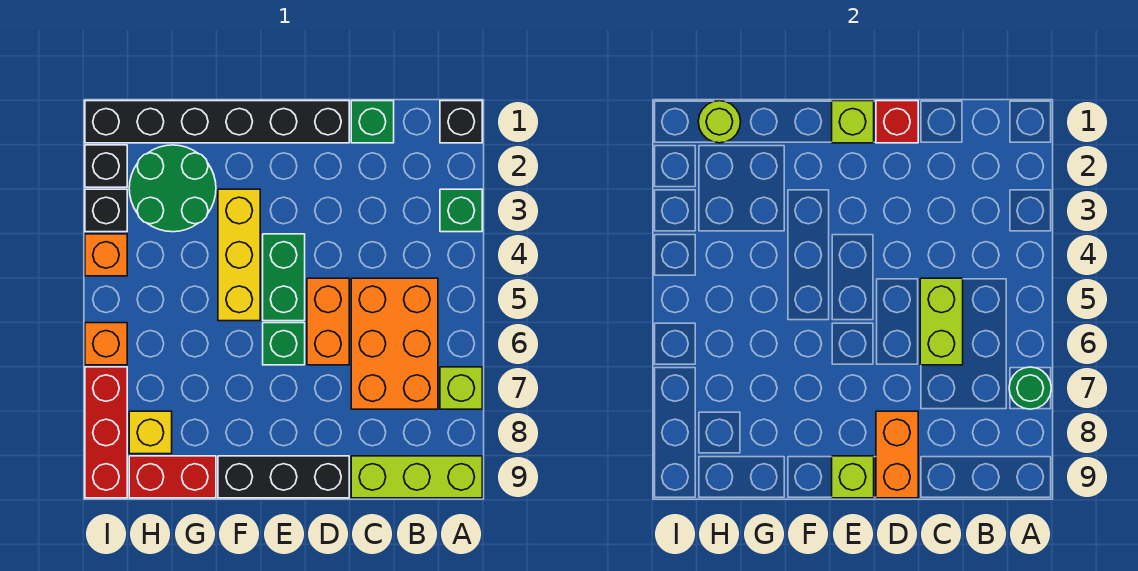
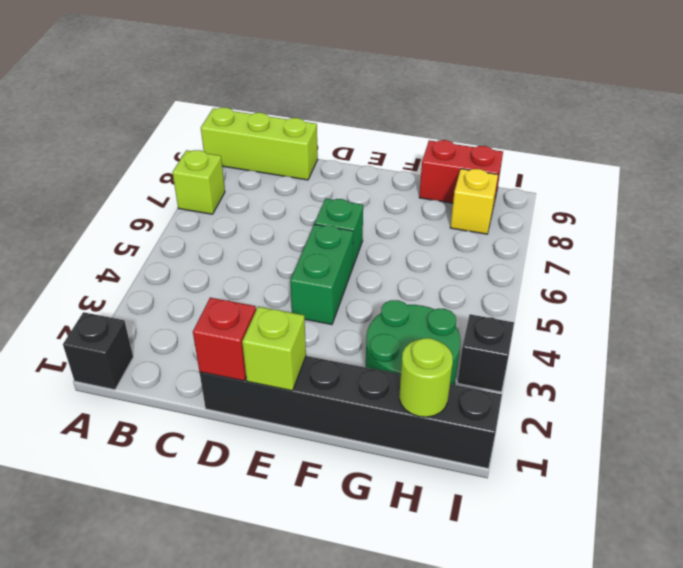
none -> green 1x1 brick [440,189,482,232]
none -> orange 2x3 brick [351,278,438,409]
none -> green 1x1 brick [351,101,394,143]

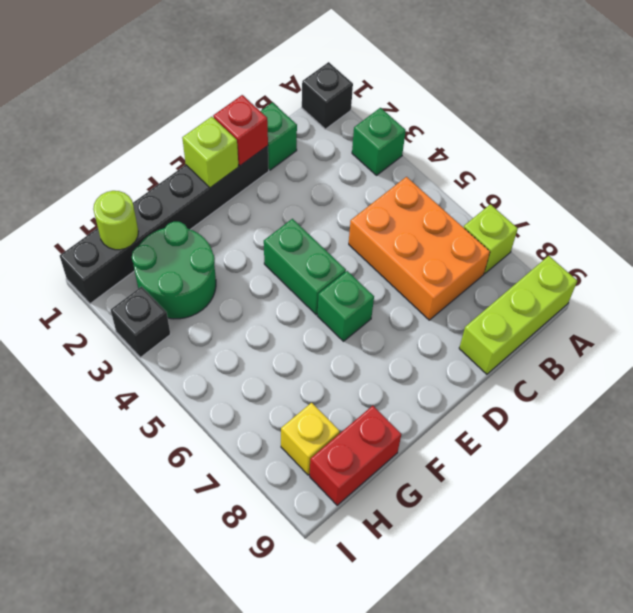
none -> orange 1x2 brick [307,278,349,365]
none -> black 1x3 brick [218,456,349,498]
none -> yellow 1x3 brick [218,189,260,321]

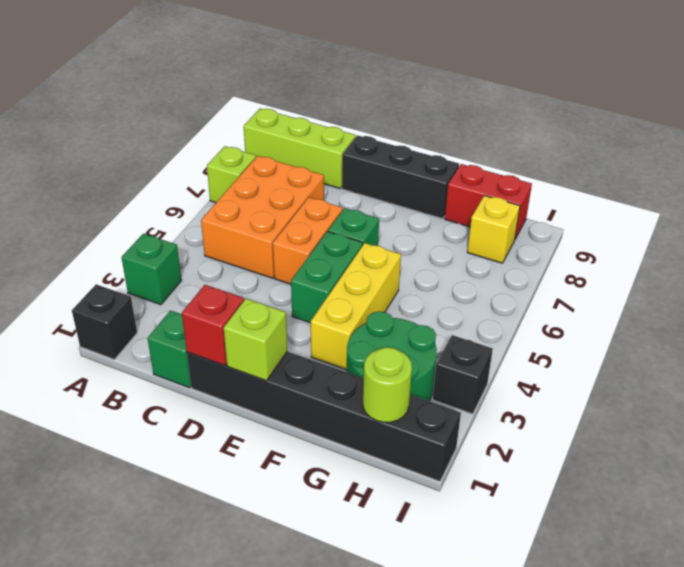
none -> black 1x1 brick [85,145,127,187]
none -> orange 1x1 brick [85,234,127,276]
none -> orange 1x1 brick [85,323,127,365]

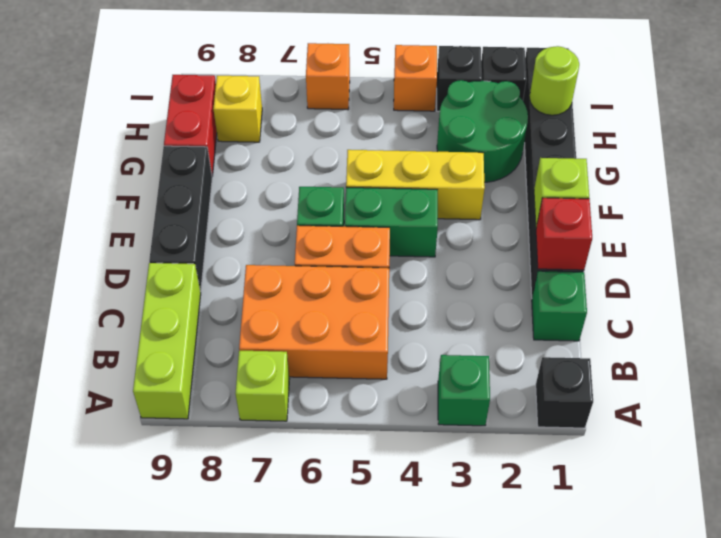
none -> red 1x3 brick [85,367,127,498]
none -> green 1x1 round brick [1009,367,1051,409]
none -> lime 1x2 brick [920,278,963,365]

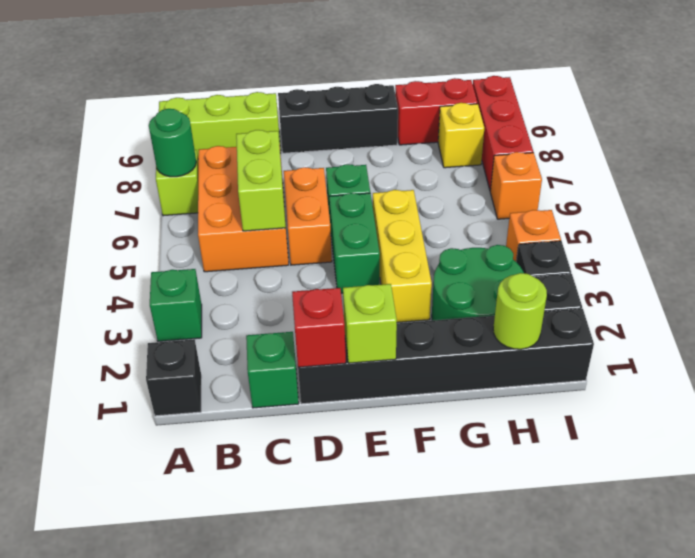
none -> orange 1x2 brick [876,411,918,498]
none -> lime 1x1 brick [832,456,874,498]

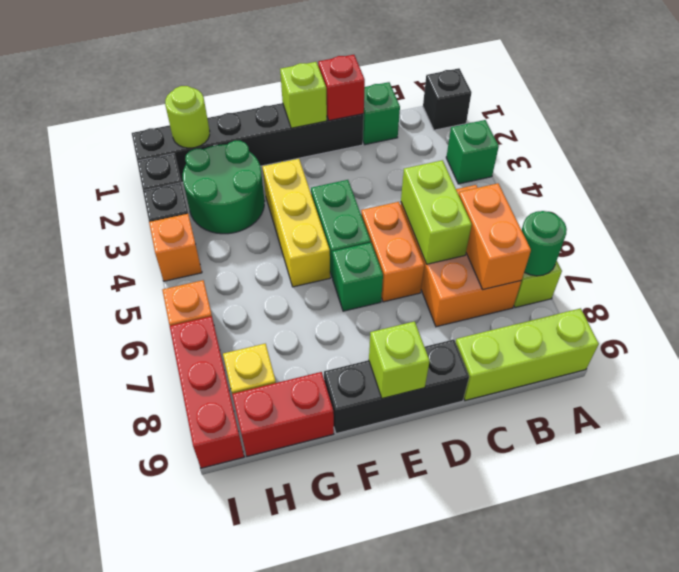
orange 1x2 brick [459,183,531,290] -> orange 1x2 brick moved to [876,411,918,498]

